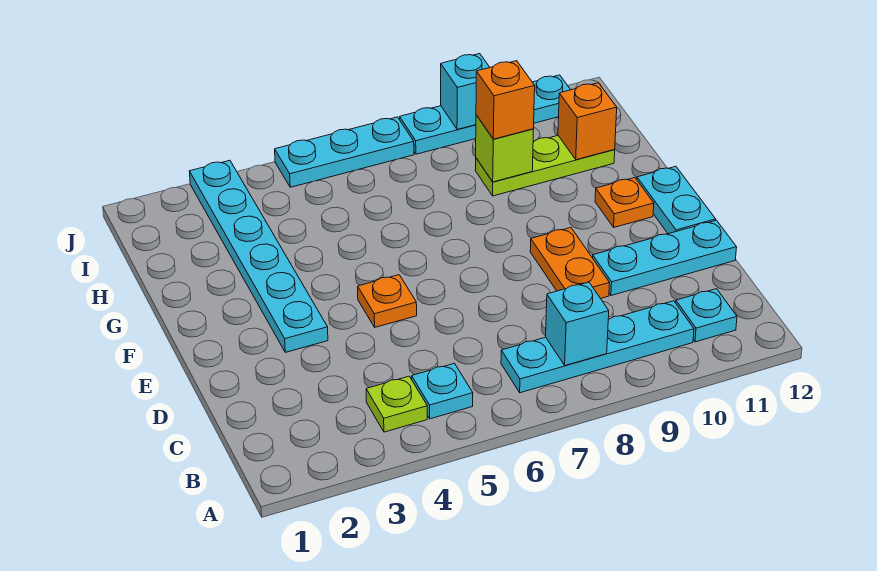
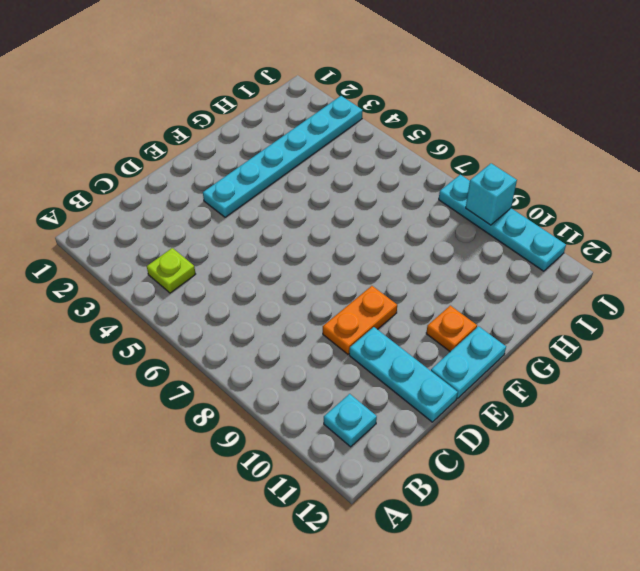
none -> cyan 1x1 plate [412,363,473,419]
none -> cyan 1x4 plate [501,301,694,393]
none -> orange 1x1 plate [358,275,417,327]

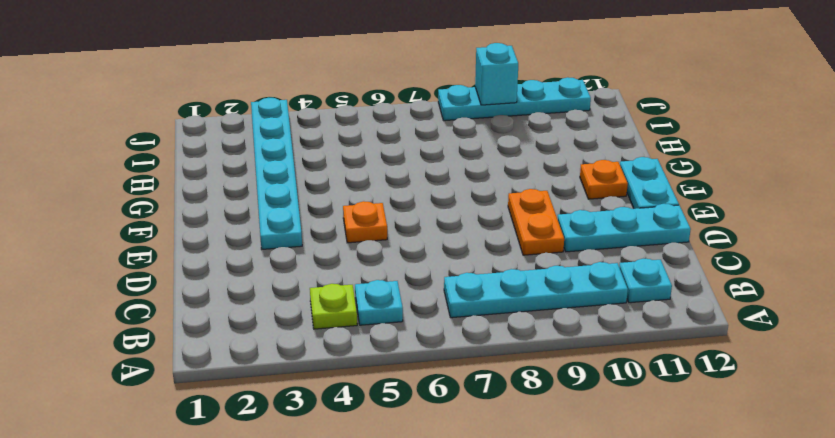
none -> lime 1x3 plate [475,136,615,196]
none -> cyan 1x3 plate [275,117,414,187]
none -> cyan 1x1 brick [546,282,609,366]

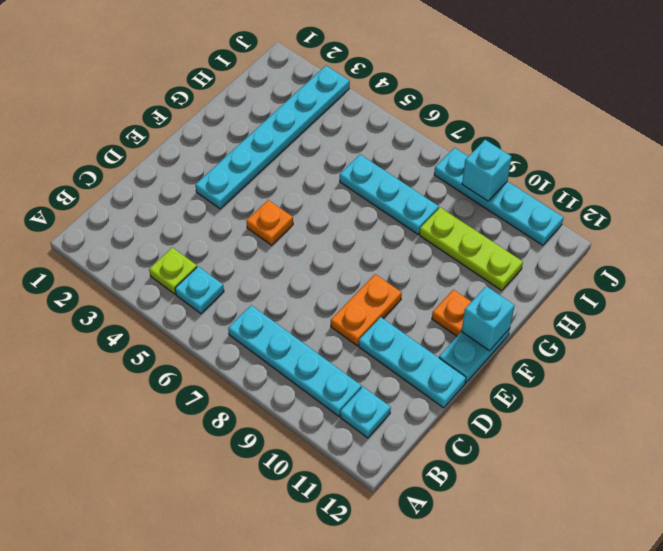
cyan 1x1 brick [462,286,515,351] -> cyan 1x1 brick moved to [546,282,609,366]
cyan 1x3 plate [340,155,439,234] -> cyan 1x3 plate moved to [275,117,414,187]
none -> lime 1x1 brick [476,115,534,182]
none -> orange 1x1 brick [558,83,617,160]
none -> orange 1x1 brick [476,61,535,139]

